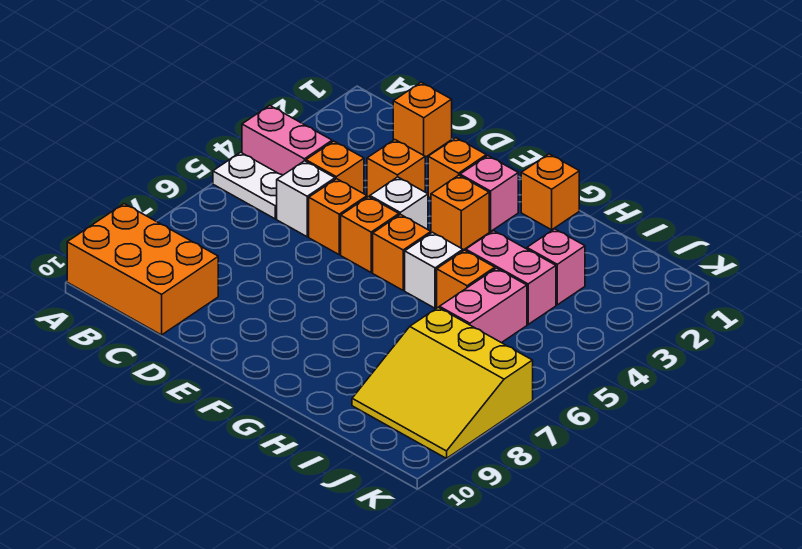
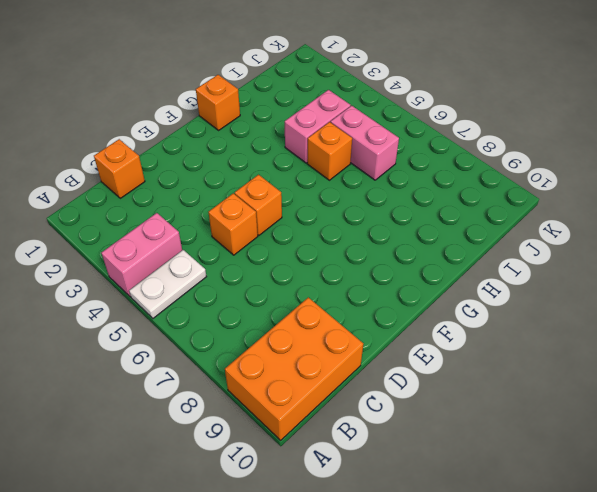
none -> orange 1x1 brick [306,141,364,194]
none -> white 1x1 brick [277,161,335,237]
none -> orange 1x1 brick [367,140,425,197]

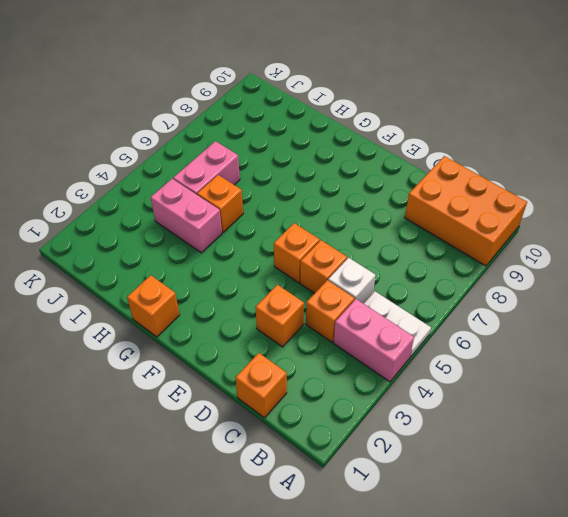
none -> orange 1x1 brick [428,138,486,198]
none -> white 1x1 brick [370,177,428,229]
none -> pink 1x1 brick [460,156,518,232]

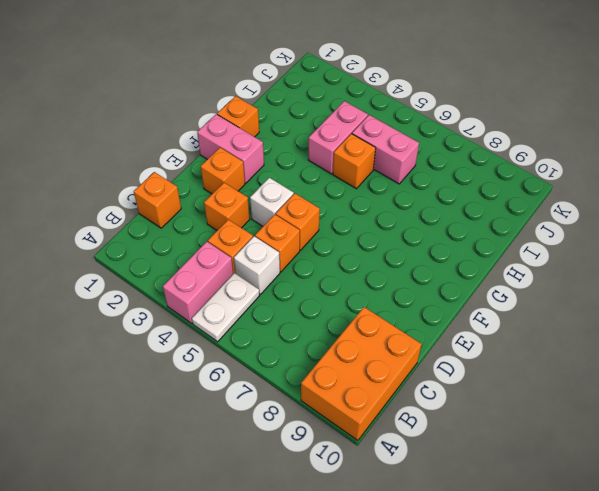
pink 1x2 brick [197,114,264,183] -> pink 1x1 brick [460,156,518,232]
none -> orange 1x1 brick [431,175,489,250]
none -> orange 1x1 brick [373,214,431,290]
none -> white 1x1 brick [405,232,463,308]

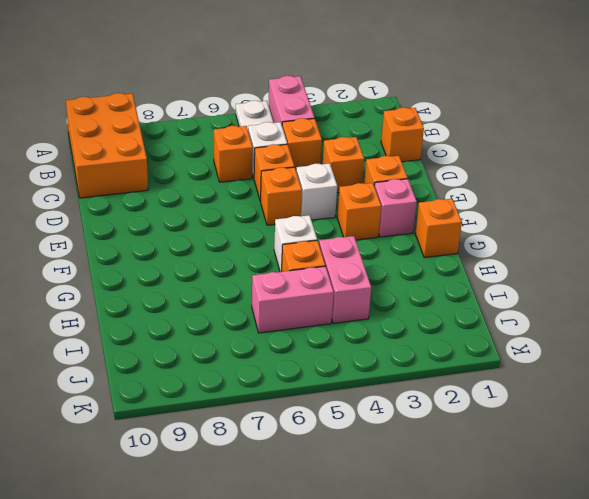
orange 1x1 brick [214,126,253,182] -> orange 1x1 brick moved to [373,214,431,290]
none -> pink 1x1 brick [527,229,585,305]
none -> yellow 3x3 slope [352,307,533,458]

